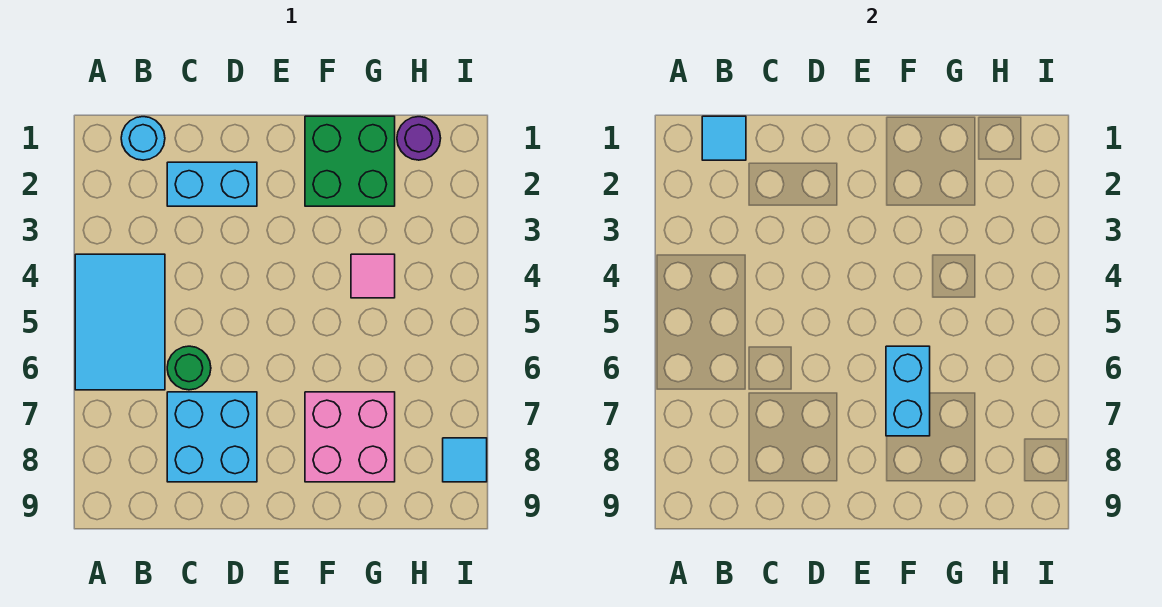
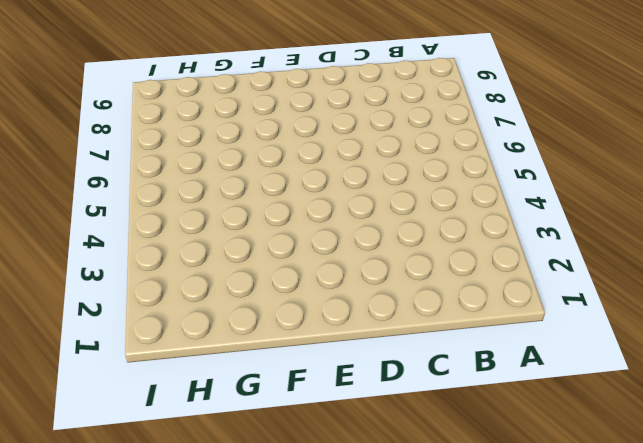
none -> cyan 2x3 tile [75,254,165,390]
none -> cyan 1x1 round brick [121,117,165,160]
none -> cyan 1x2 brick [167,162,257,206]

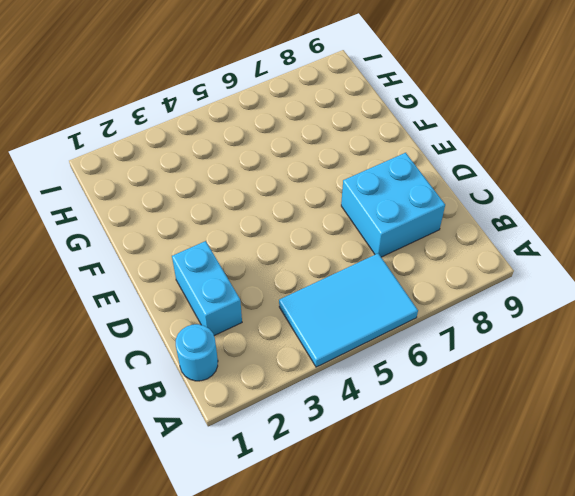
none -> green 1x1 round brick [167,346,211,390]
none -> green 2x2 brick [305,116,395,206]
none -> pink 2x2 brick [305,392,395,482]

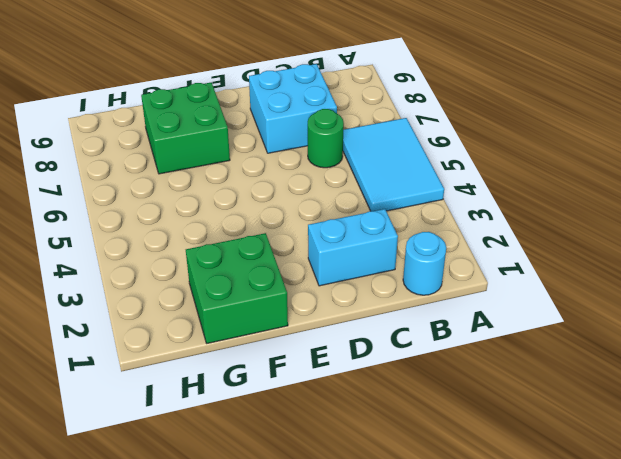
green 2x2 brick [141,82,230,174] -> pink 2x2 brick [305,392,395,482]
none -> pink 1x1 tile [351,254,395,298]
none -> purple 1x1 round brick [397,117,441,160]
none -> cyan 1x1 tile [443,438,487,482]

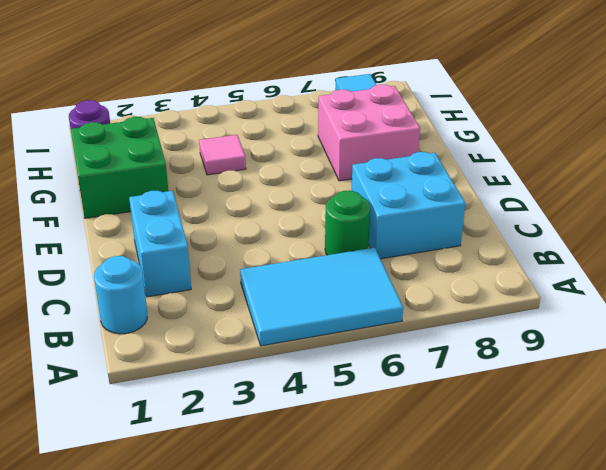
none -> cyan 1x1 tile [702,116,746,160]
none -> cyan 1x2 brick [886,346,930,436]

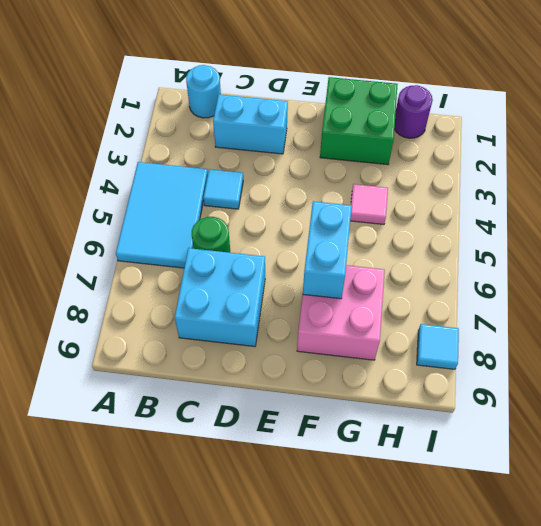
cyan 1x1 tile [203,169,243,209] -> cyan 1x1 tile moved to [702,116,746,160]

